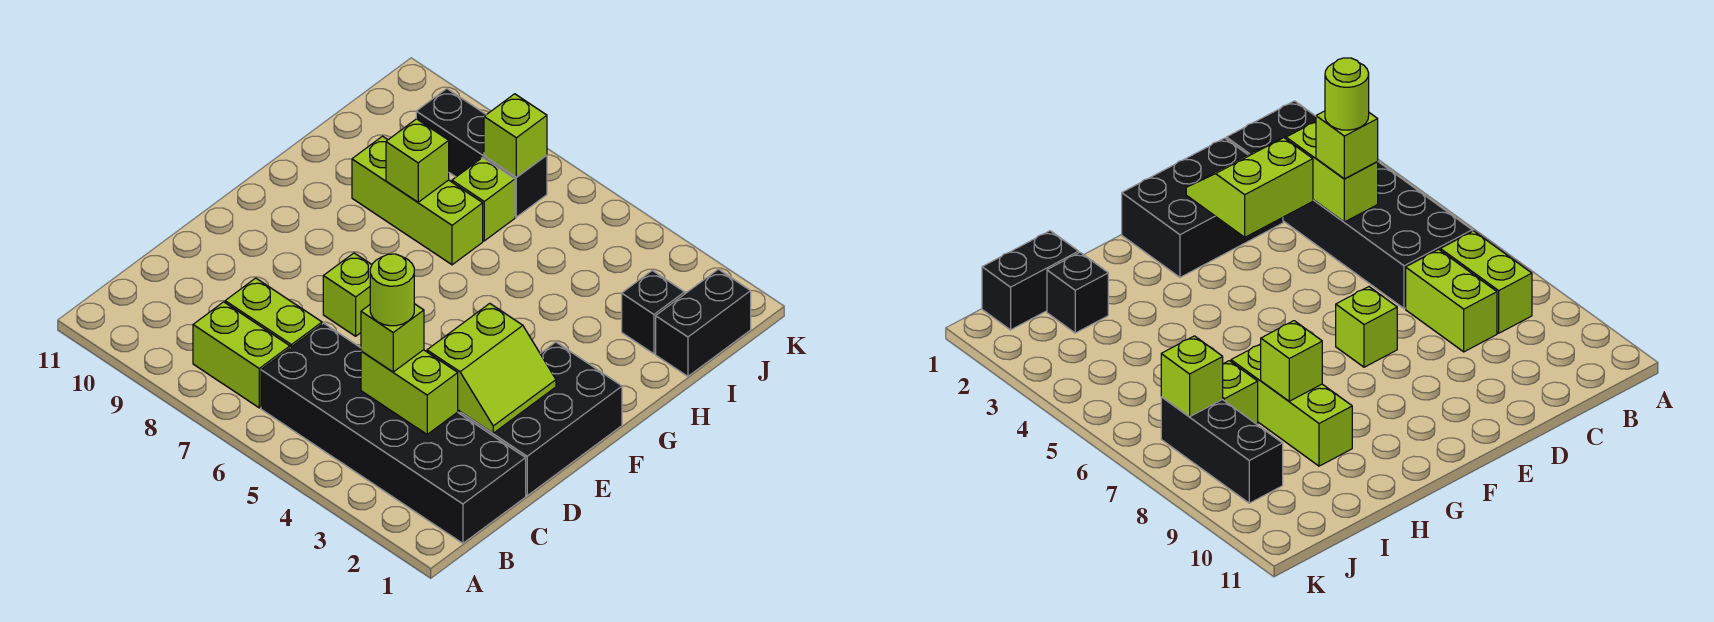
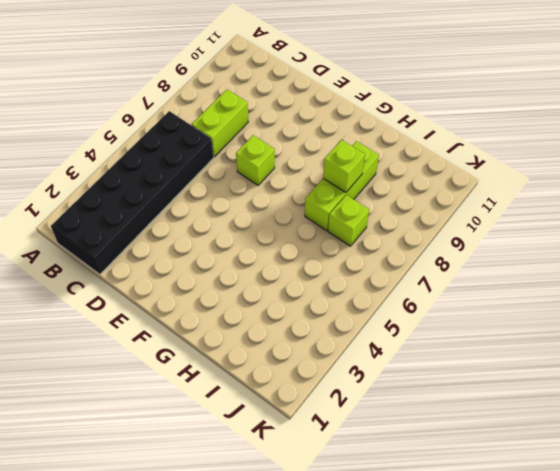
none -> lime 1x2 brick [193,302,290,408]
none -> black 2x3 brick [461,342,622,496]
none -> black 1x2 brick [656,269,751,376]

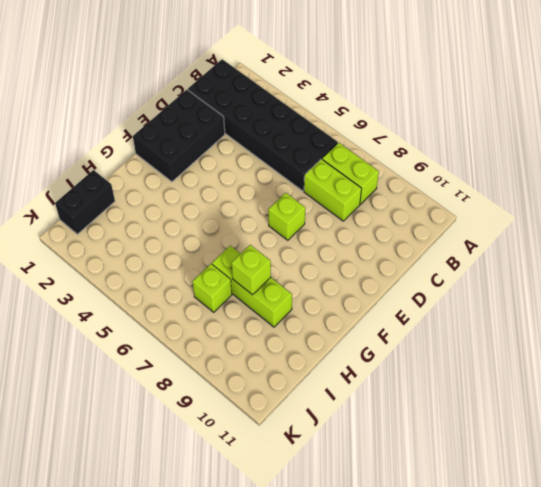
none -> black 1x1 brick [622,271,685,354]
none -> black 1x3 brick [416,89,547,217]
none -> lime 1x2 brick [361,350,458,434]

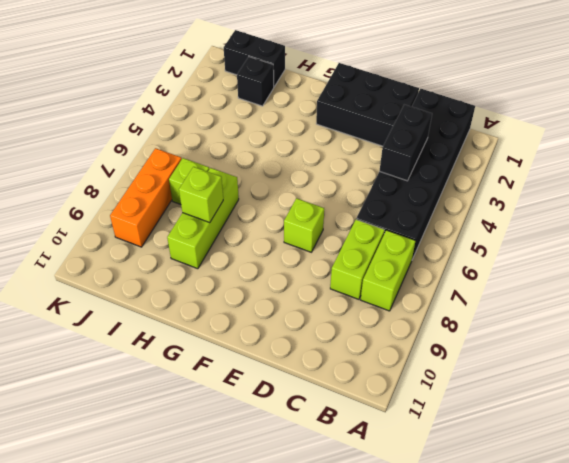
black 1x2 brick [380,105,432,181] -> lime 1x2 brick [361,350,458,434]
orange 1x3 brick [110,148,182,247] -> black 1x3 brick [416,89,547,217]
none -> lime 2x2 slope [427,303,556,433]
none -> lime 1x1 brick [484,94,547,177]
none -> lime 1x1 brick [361,304,424,372]

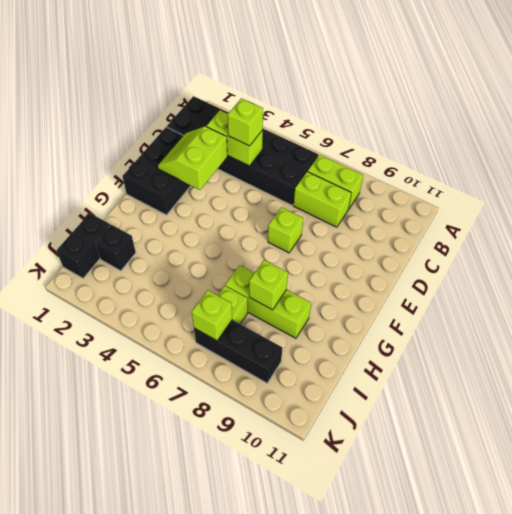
none -> lime 1x1 round brick [370,254,414,326]

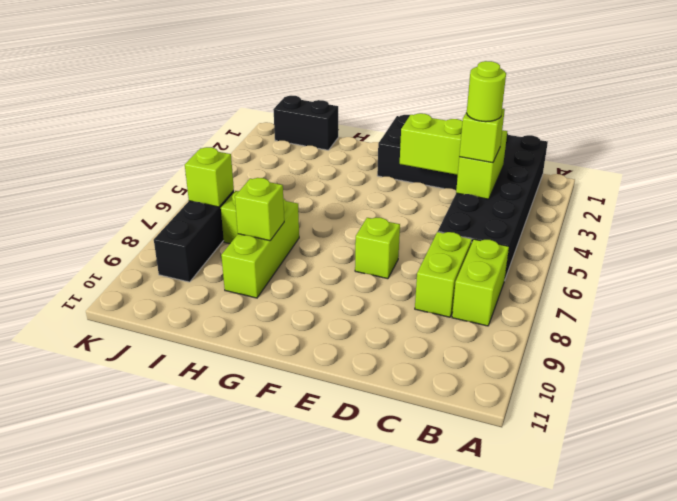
none -> black 1x1 brick [622,271,685,354]

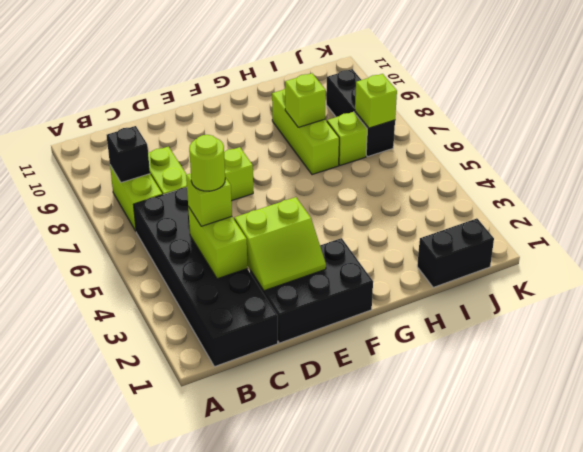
black 1x1 brick [107,126,150,183] -> black 1x1 brick moved to [622,271,685,354]

